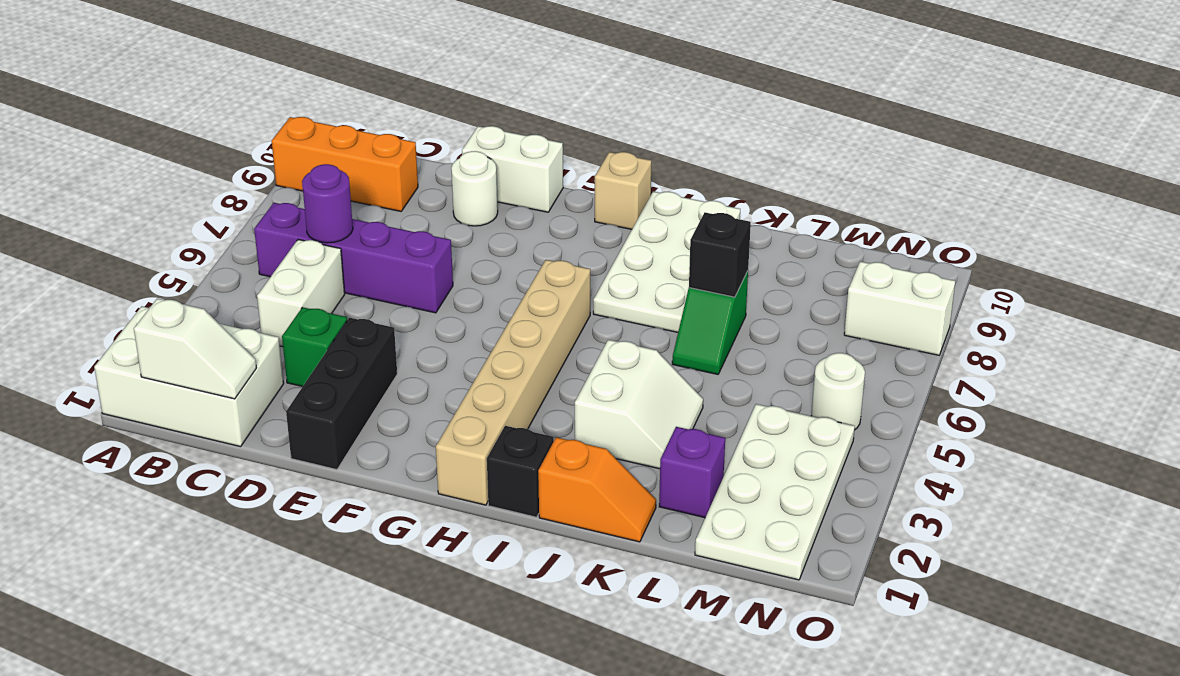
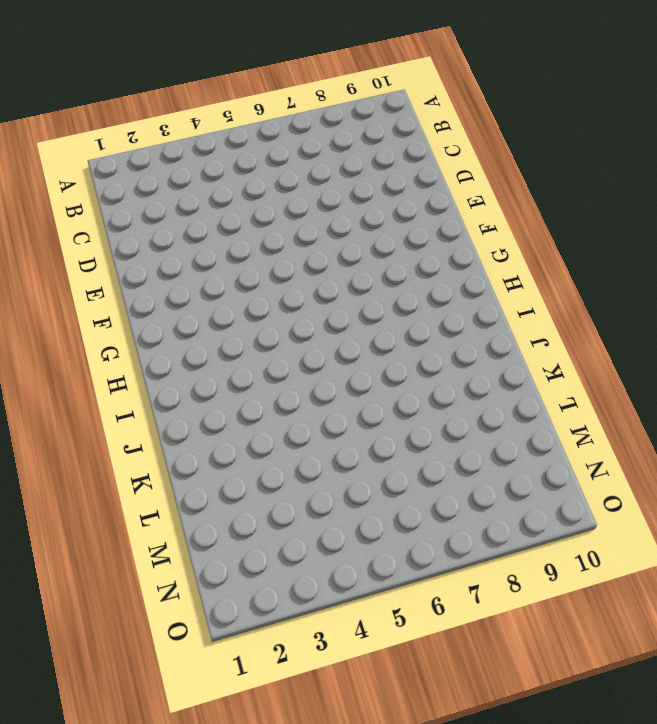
none -> white 2x3 brick [94,306,284,447]
none -> orange 1x3 brick [272,117,418,211]
none -> purple 1x4 brick [254,203,453,313]

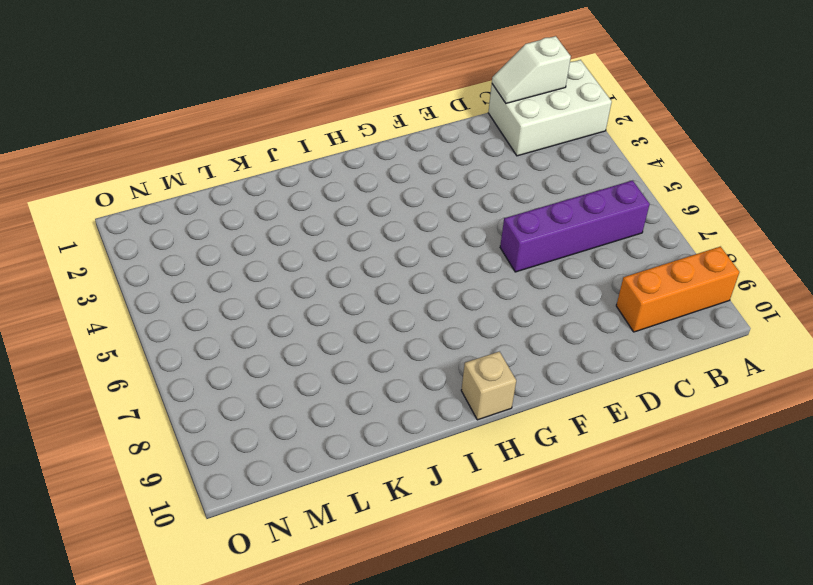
none -> white 1x2 brick [257,239,345,347]
none -> green 1x1 brick [282,307,347,387]
none -> black 1x3 brick [286,318,397,470]

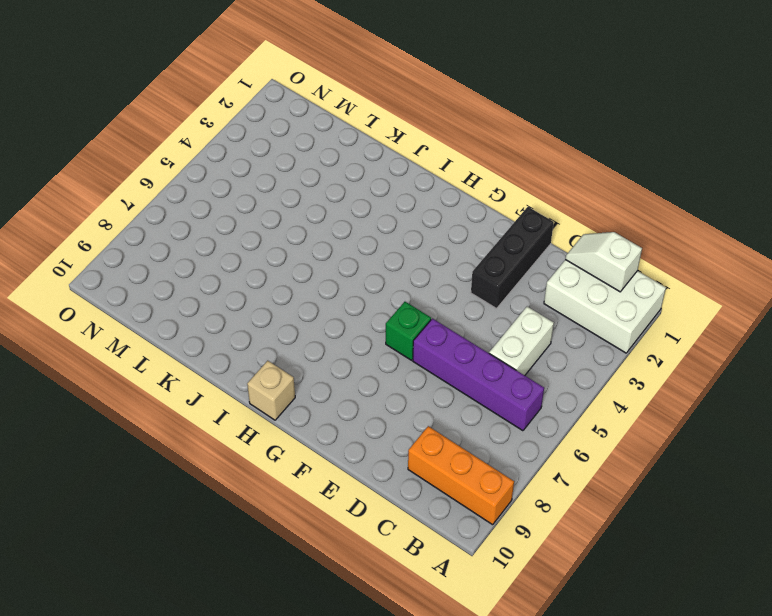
green 1x1 brick [386,302,431,360] -> green 1x1 brick moved to [282,307,347,387]
none -> white 1x1 round brick [451,151,498,226]
none -> white 1x2 brick [462,126,563,212]
none -> tan 1x6 brick [436,260,590,505]

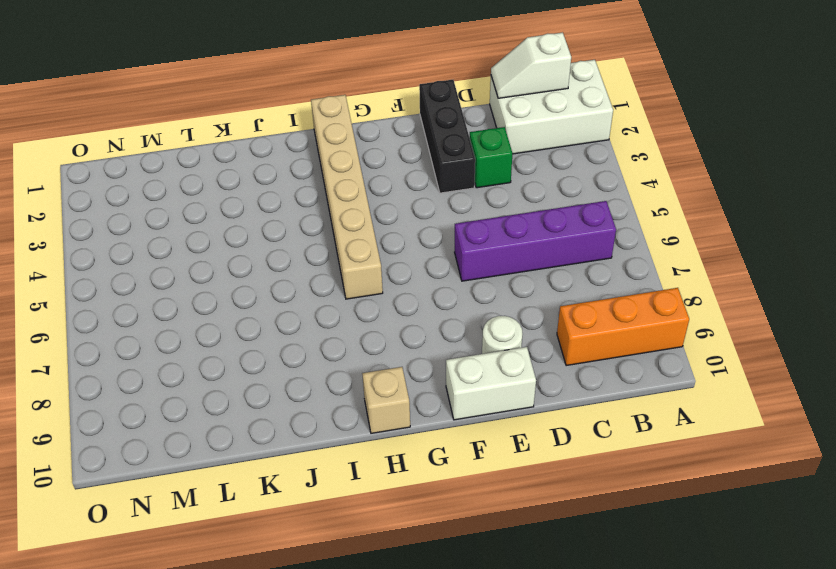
none -> white 1x2 brick [257,239,345,347]
none -> black 1x1 brick [487,426,554,517]
none -> white 2x4 plate [593,191,740,332]

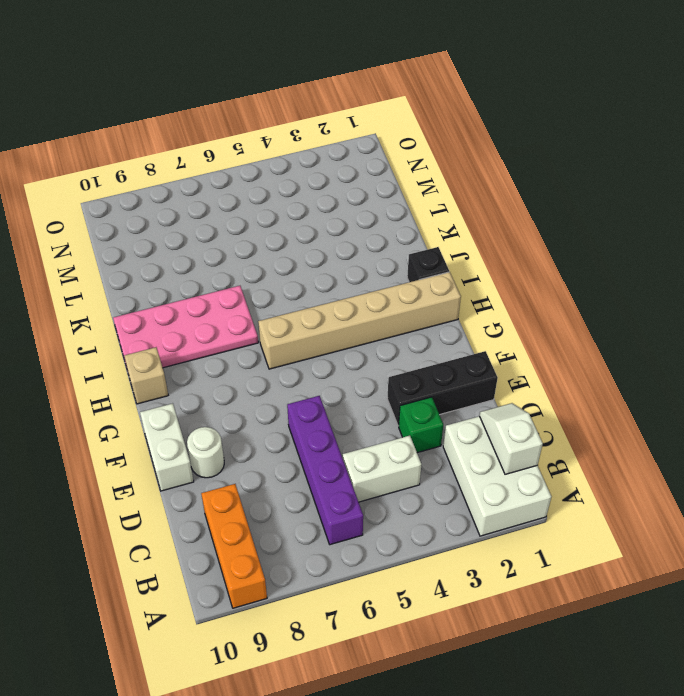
pink 2x4 plate [113,286,258,371] -> white 2x4 plate [593,191,740,332]
none -> orange 1x2 slope [538,437,656,542]
none -> white 2x2 slope [575,340,703,469]
none -> green 1x2 slope [672,271,748,374]

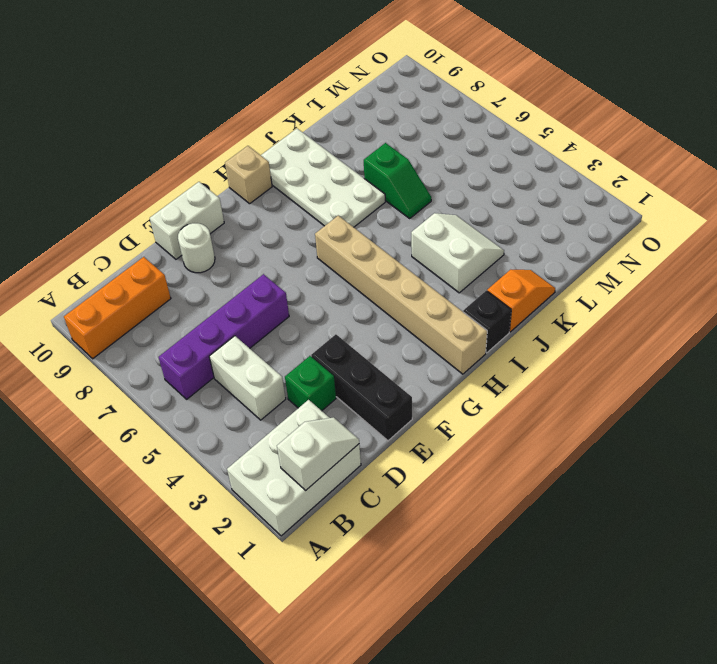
none -> purple 1x1 brick [659,427,725,518]
none -> white 2x4 plate [695,404,855,580]
none -> white 1x1 round brick [812,353,865,430]

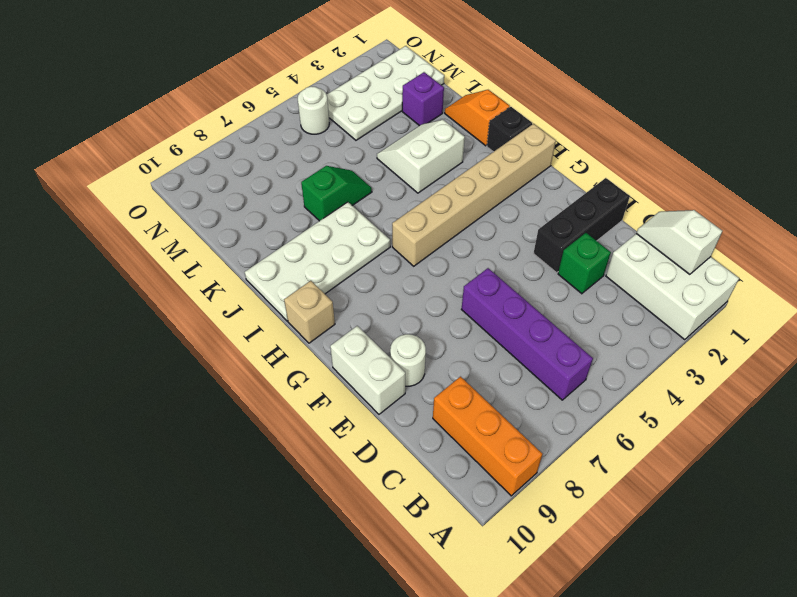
none -> white 1x2 brick [257,239,345,347]
none -> white 1x2 brick [844,261,955,355]
none -> purple 1x1 round brick [302,164,353,243]

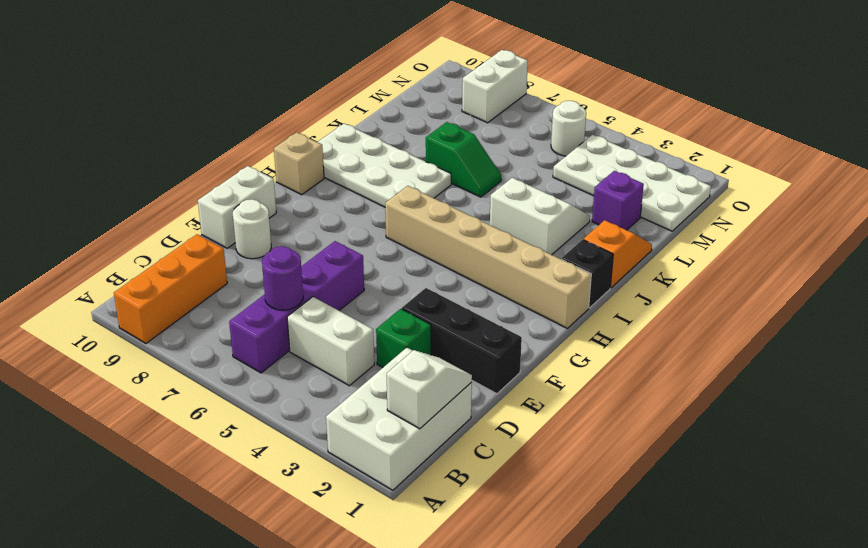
none -> black 1x1 brick [689,213,751,297]

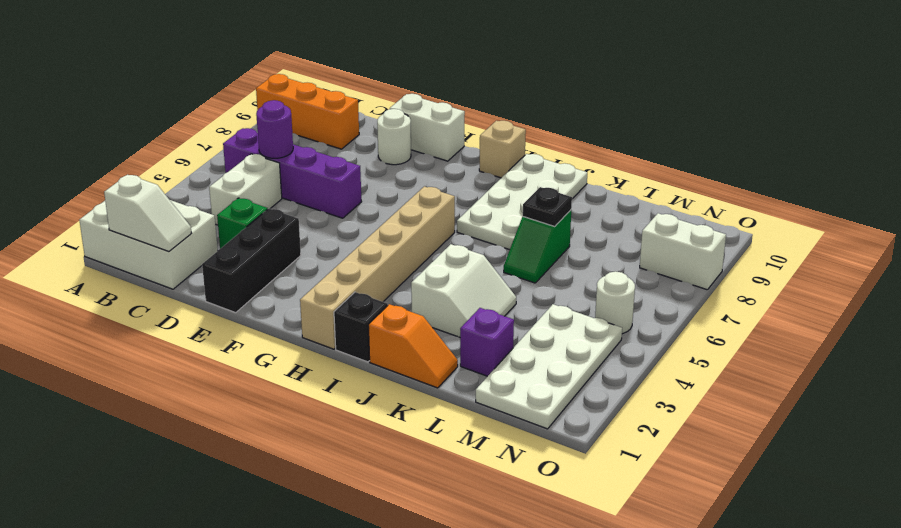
black 1x1 plate [523,187,572,226] -> black 1x1 brick [689,213,751,297]

